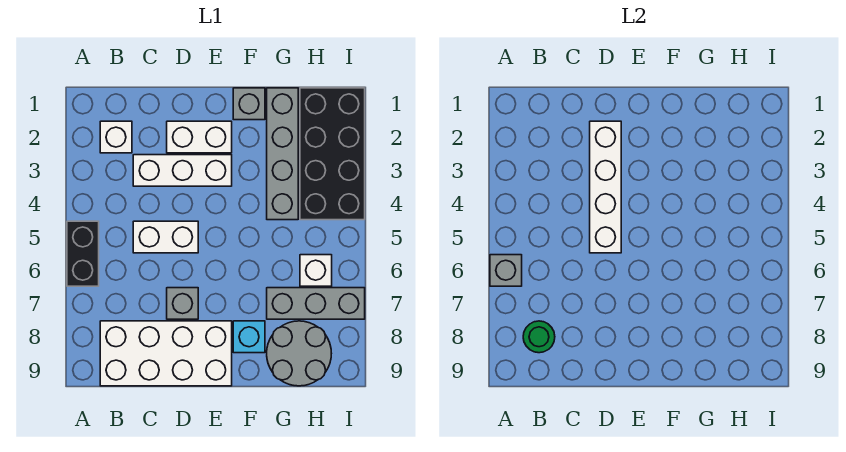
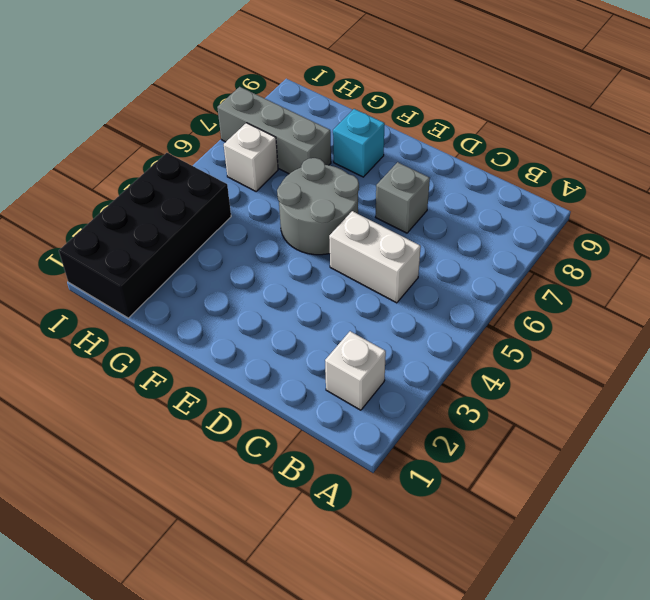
grey 2x2 round brick [277,158,359,255] -> grey 2x2 round brick moved to [267,321,331,386]
none -> black 1x2 brick [67,221,99,286]
none -> white 2x4 brick [100,321,232,386]
none -> white 1x3 brick [133,155,232,186]

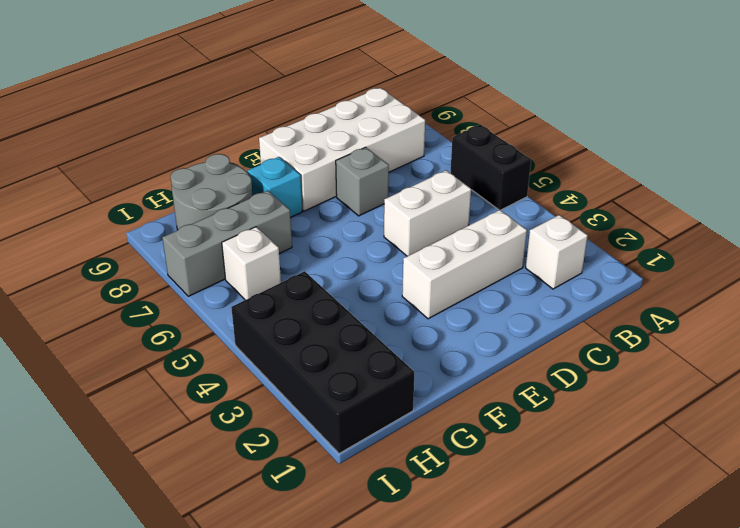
none -> white 1x2 brick [167,121,232,153]
none -> grey 1x1 brick [233,88,265,120]
none -> grey 1x4 brick [267,88,298,220]

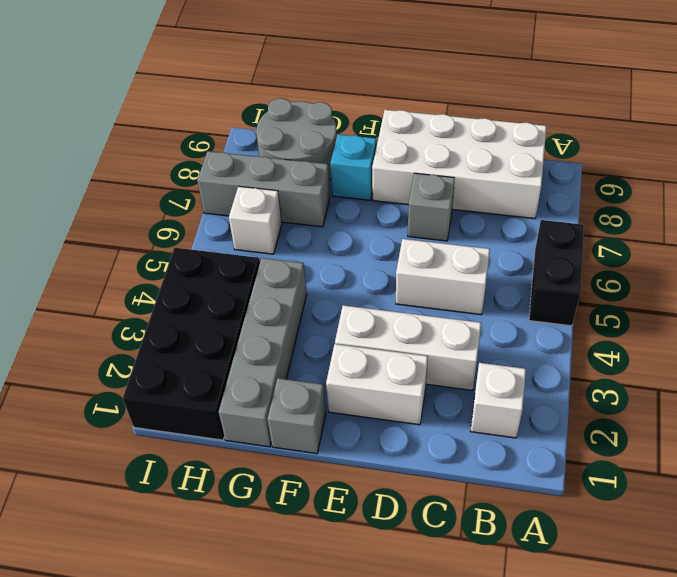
none -> grey 1x1 brick [490,255,522,286]
none -> green 1x1 round brick [523,321,555,353]
none -> white 1x4 brick [590,121,621,253]

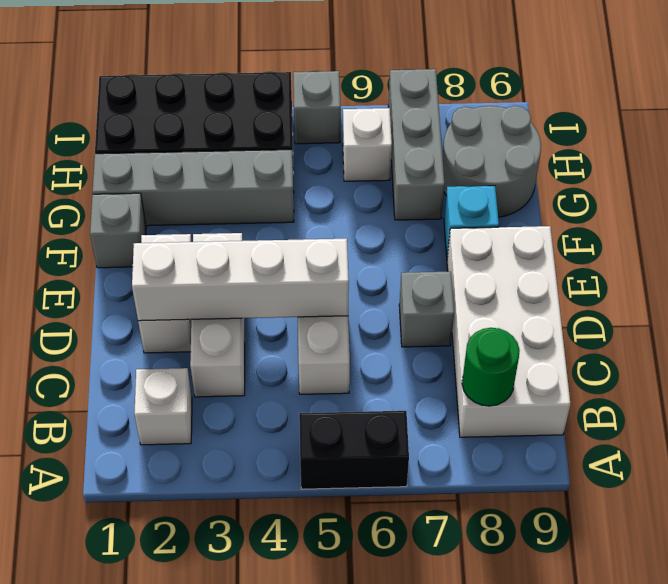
grey 1x1 brick [293,71,341,144] -> grey 1x1 brick moved to [490,255,522,286]

